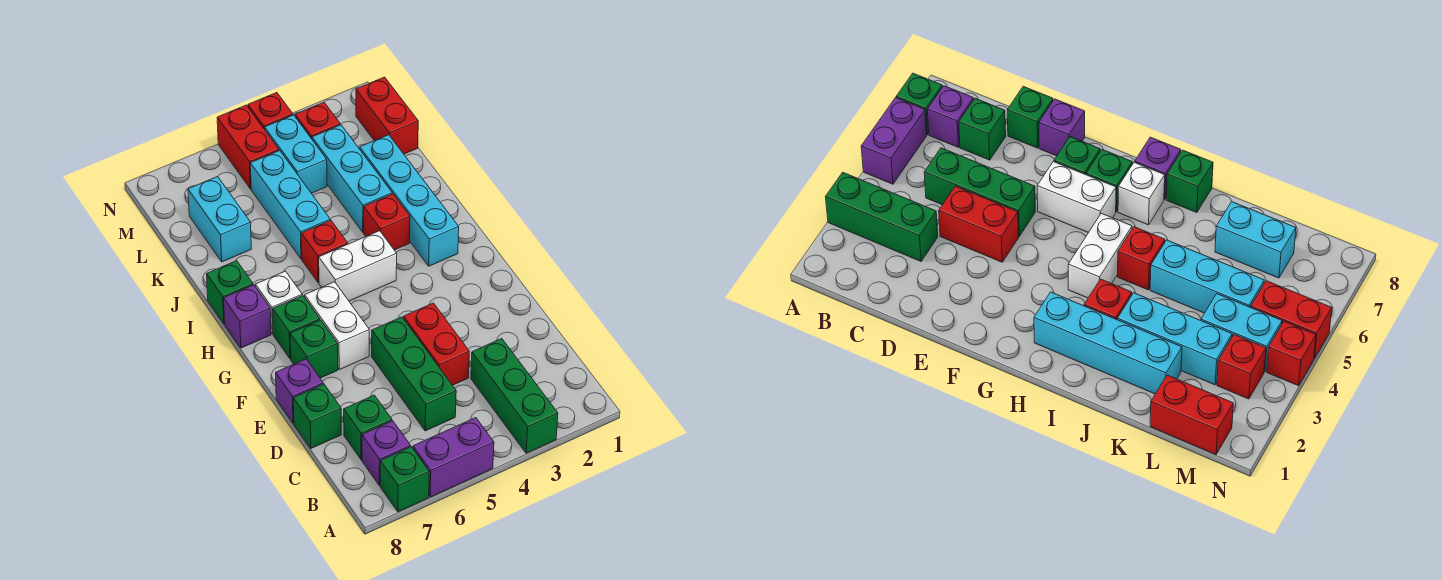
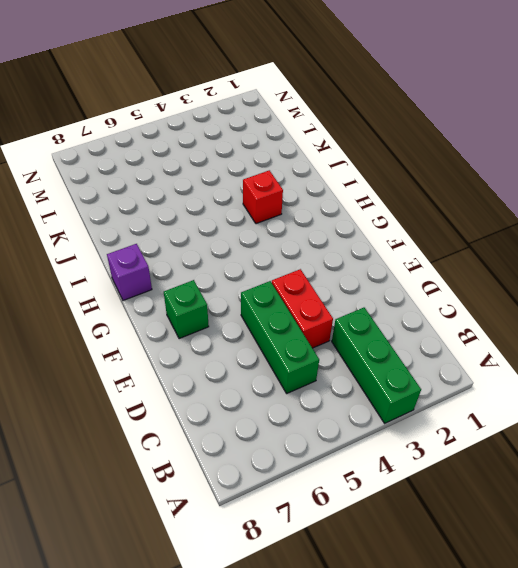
none -> purple 1x2 brick [413,418,494,497]
none -> green 1x1 brick [380,447,429,512]
none -> purple 1x1 brick [362,421,410,486]

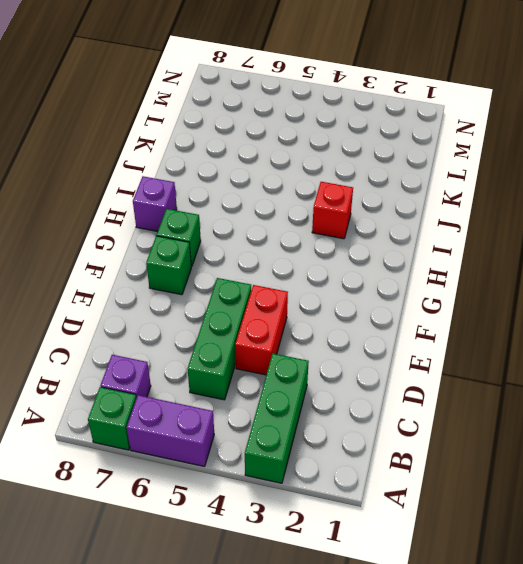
none -> green 1x1 brick [344,395,392,460]
none -> green 1x1 brick [293,384,341,448]
none -> purple 1x1 brick [276,359,323,423]

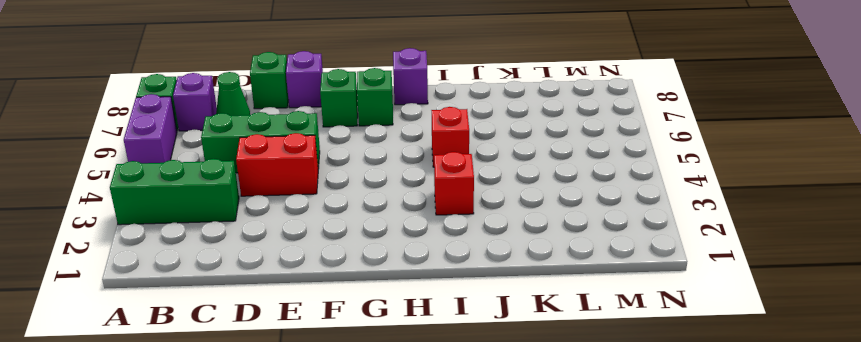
green 1x1 cone [216,72,250,116] -> green 1x1 brick [344,395,392,460]
none -> white 1x2 brick [305,282,369,370]
none -> cyan 1x4 brick [360,135,459,266]
none -> white 1x2 brick [319,231,397,301]

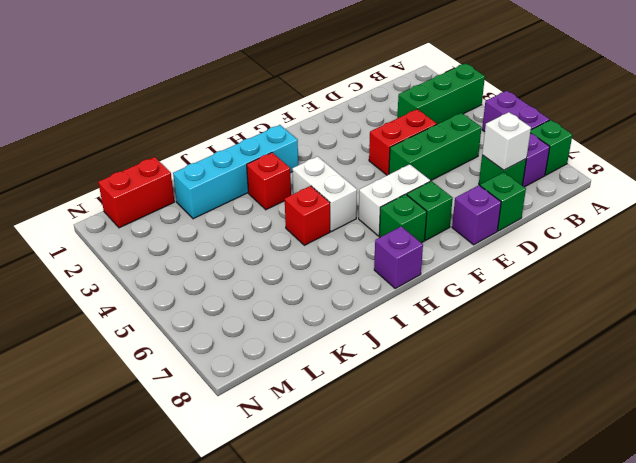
white 1x1 brick [482,112,531,170] -> white 1x1 brick moved to [255,271,302,334]
none -> green 1x1 brick [207,261,253,323]
none -> cyan 1x3 brick [312,125,392,232]
none -> cyan 1x3 brick [250,151,330,259]

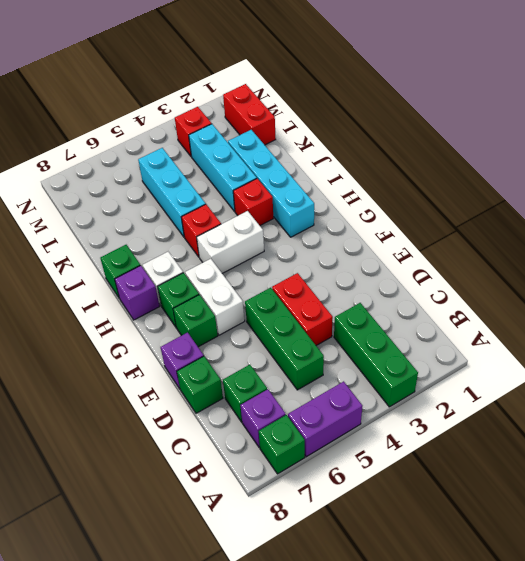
none -> cyan 1x2 brick [188,177,251,262]
none -> cyan 1x2 brick [265,115,327,193]
none -> red 1x2 brick [217,105,279,189]

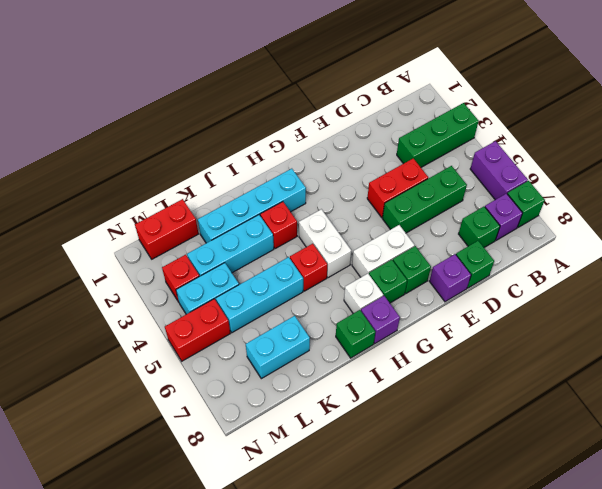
none -> red 1x1 brick [248,93,293,129]

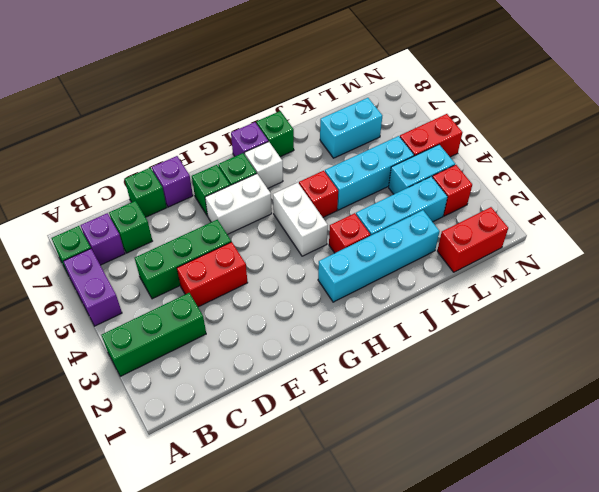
none -> red 1x1 brick [248,93,293,129]

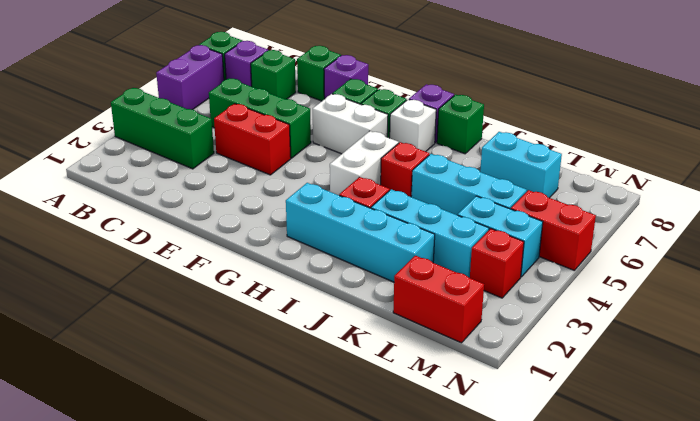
none -> red 1x1 brick [248,93,293,129]

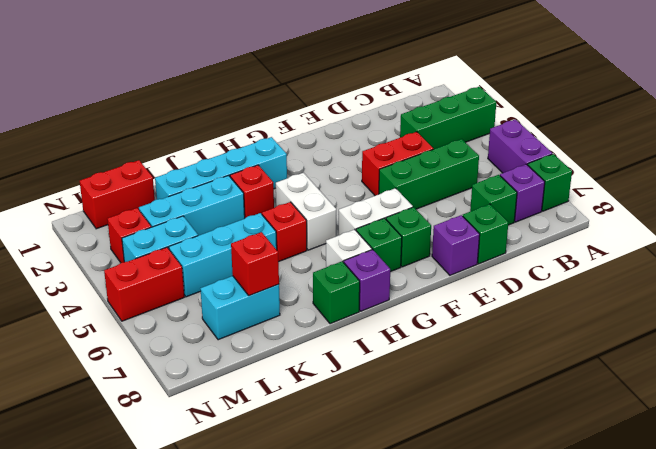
red 1x1 brick [231,232,279,296] -> red 1x1 brick moved to [248,93,293,129]

